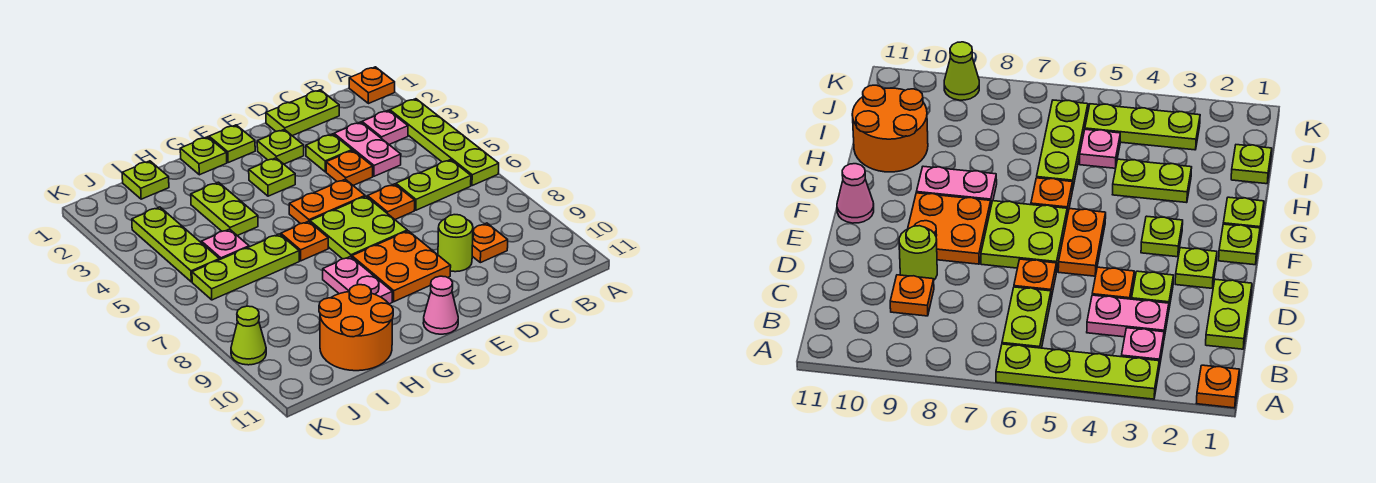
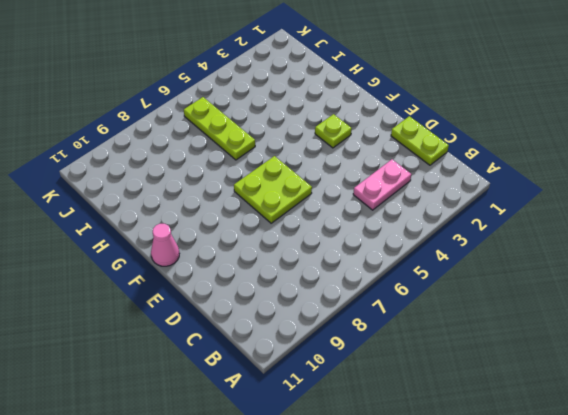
none -> orange 1x1 plate [349,67,395,104]
none -> lime 1x4 plate [390,99,499,186]
none -> pink 1x1 plate [362,110,408,144]

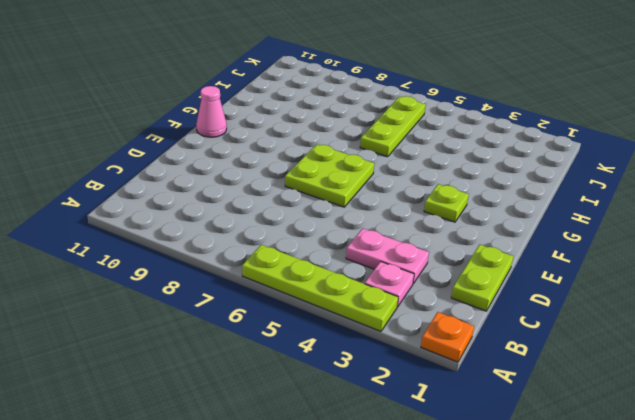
none -> lime 1x2 plate [396,160,471,210]
none -> orange 1x1 plate [472,223,508,263]
none -> lime 1x1 plate [306,134,352,172]

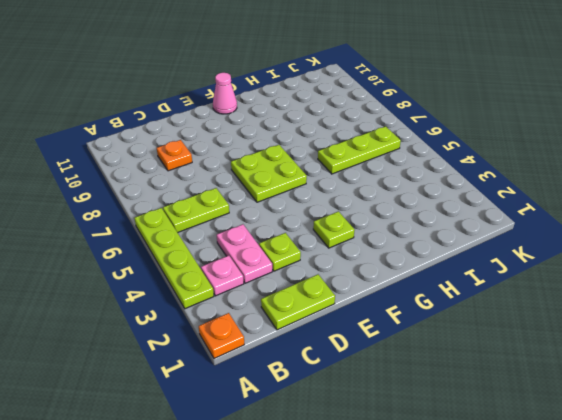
none -> orange 1x1 plate [326,151,373,185]
none -> orange 1x1 plate [367,184,415,219]
none -> lime 1x1 round brick [438,215,473,272]

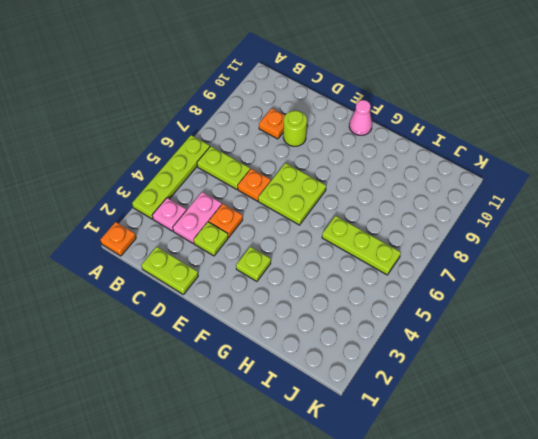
none -> lime 1x1 plate [257,129,304,164]
none -> orange 1x2 plate [289,179,365,224]
none -> orange 2x2 plate [352,231,451,302]

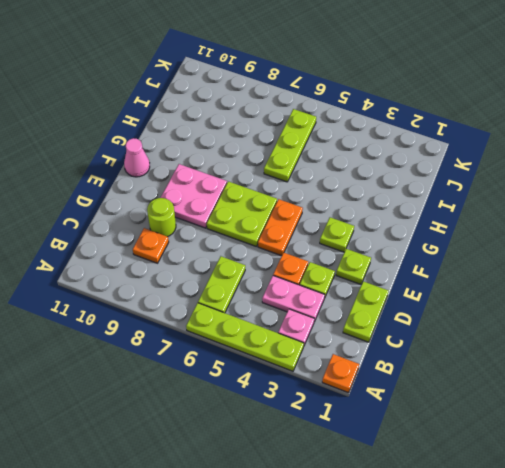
pink 2x2 plate [161,164,227,228] -> orange 2x2 plate [352,231,451,302]
none -> orange 1x1 plate [367,184,415,219]
none -> lime 1x1 plate [209,125,255,163]
none -> lime 1x1 plate [180,137,227,175]

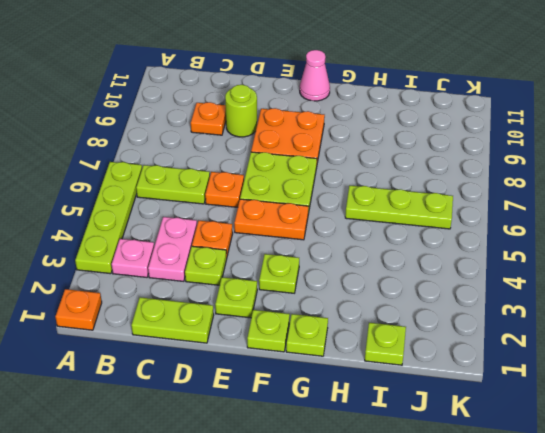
none -> orange 1x1 plate [281,221,328,261]
none -> pink 1x2 plate [323,257,392,304]
none -> lime 1x2 plate [191,182,258,236]

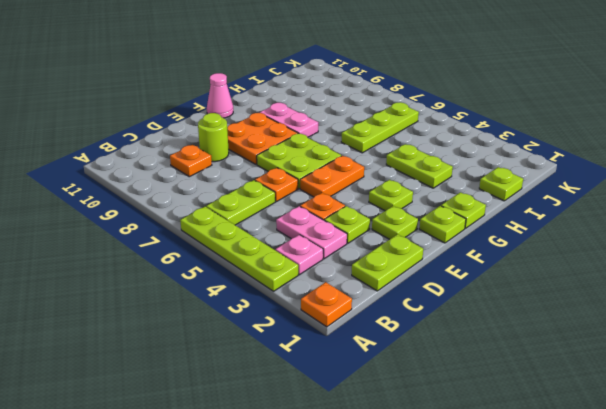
none -> orange 1x1 plate [281,221,328,261]
none -> orange 2x2 round brick [319,285,393,371]
none -> pink 1x1 plate [202,229,249,260]

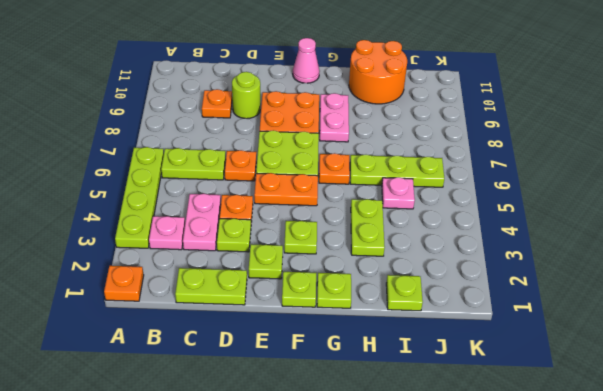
none -> lime 1x3 plate [132,207,219,282]
none -> lime 1x1 cone [231,306,266,365]

